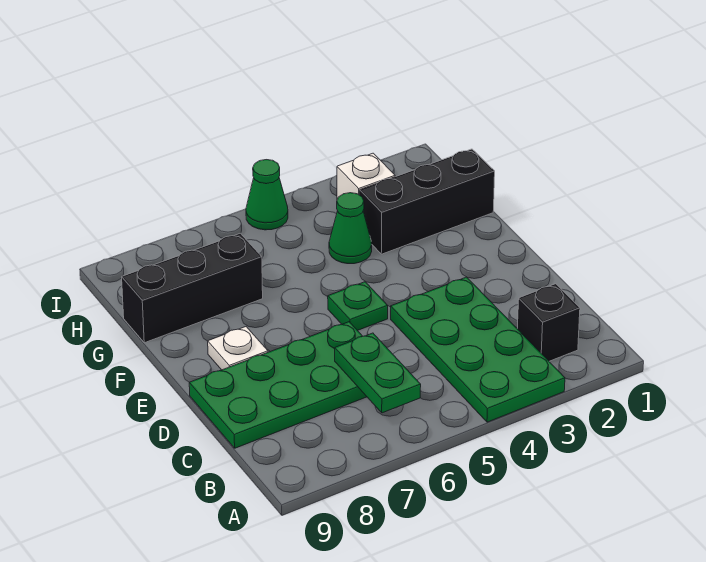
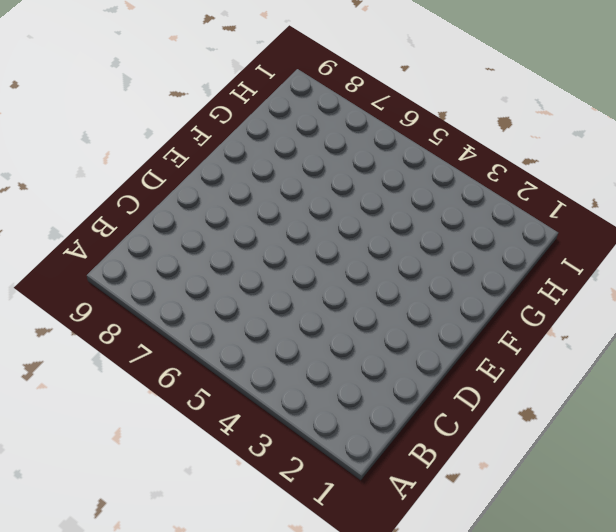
none -> green 2x4 plate [391,277,565,422]
none -> black 1x1 brick [517,284,580,361]

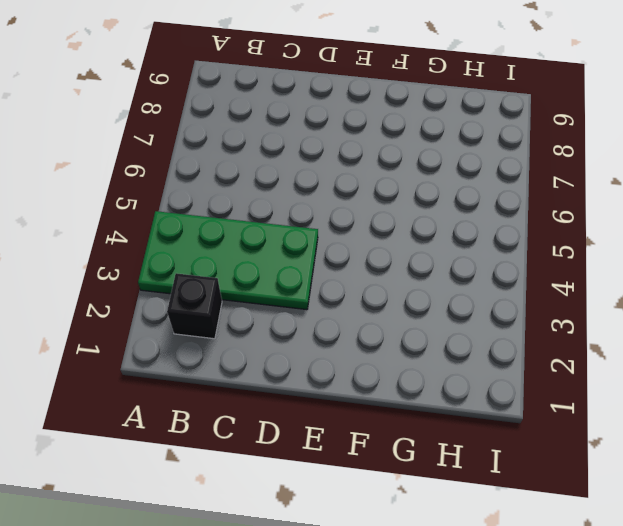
none -> green 2x4 plate [189,322,367,448]
none -> green 1x1 plate [328,282,388,331]

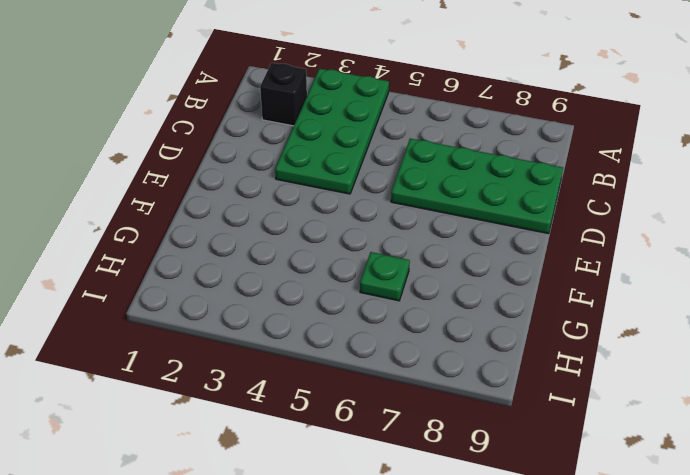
green 1x1 plate [360,252,410,301] -> green 1x1 plate moved to [328,282,388,331]
none -> white 1x1 plate [208,327,268,370]
none -> black 1x3 brick [360,149,495,254]

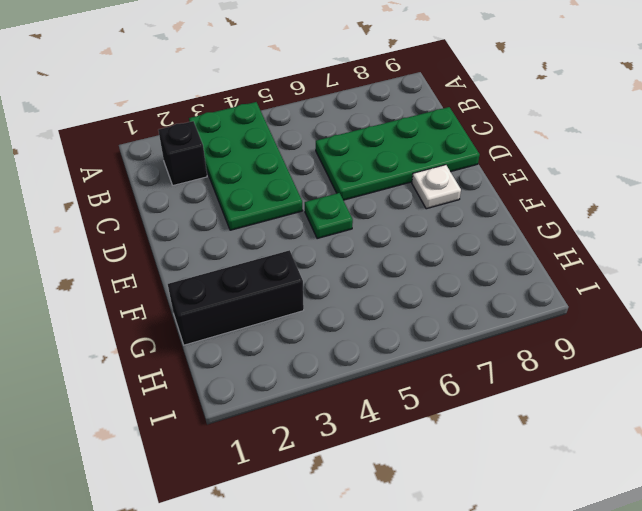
none -> green 1x1 cone [329,193,372,264]
none -> black 1x3 brick [122,233,263,343]

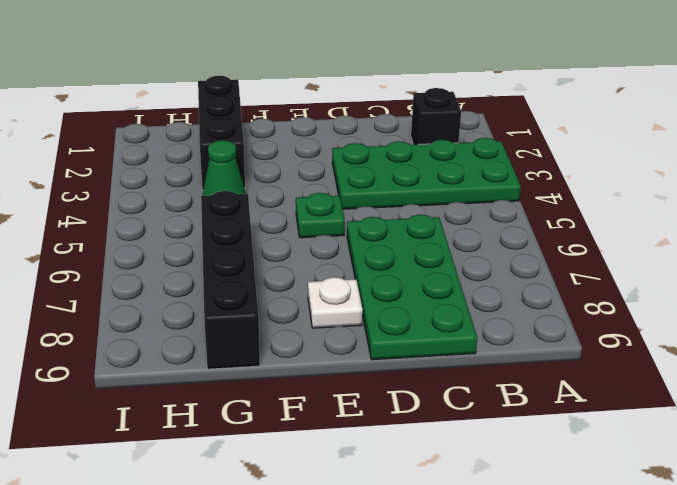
black 1x4 brick [201,191,260,369] -> black 1x3 brick [122,233,263,343]
none -> white 1x1 brick [337,153,395,199]
none -> green 1x1 cone [246,160,288,230]

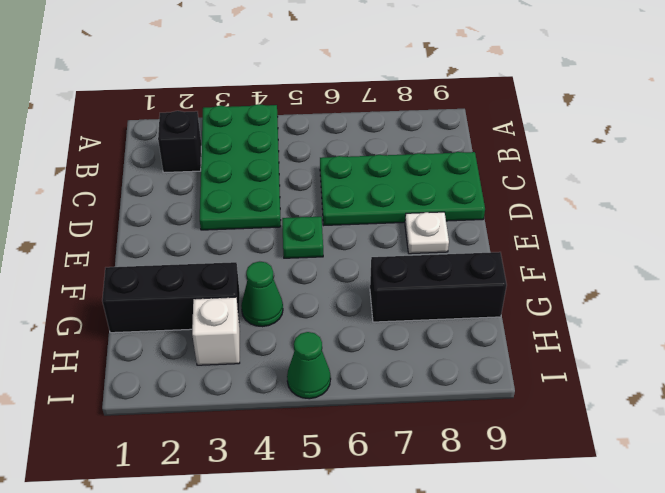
none -> green 1x2 plate [335,333,421,413]

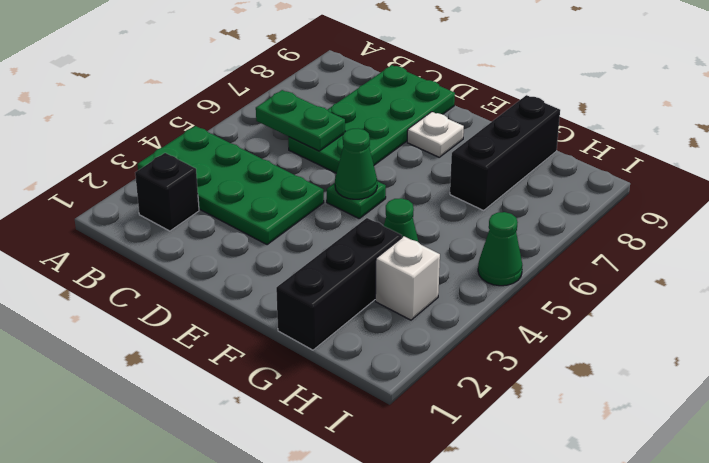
green 1x1 cone [335,129,377,199] -> none

